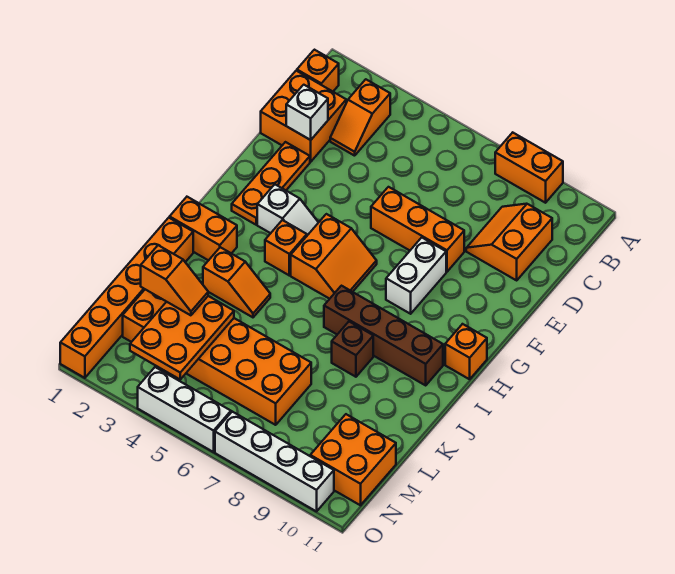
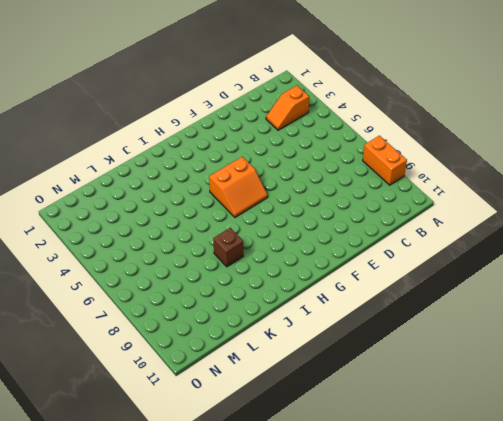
none -> orange 1x1 brick [297,50,339,91]
none -> orange 2x2 brick [261,71,346,162]
none -> orange 2x2 slope [466,204,552,280]

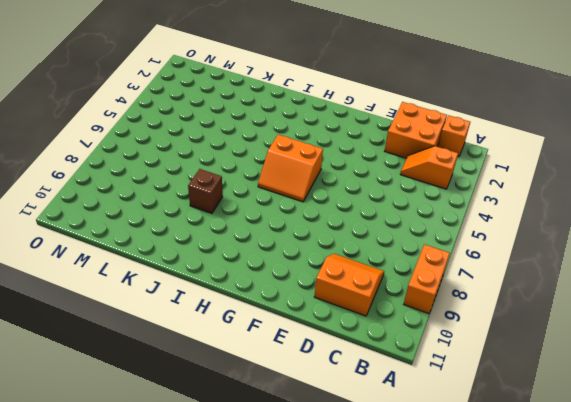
none -> orange 1x3 plate [232,142,310,225]
none -> orange 1x3 brick [371,187,464,272]
none -> white 1x2 brick [386,238,446,314]

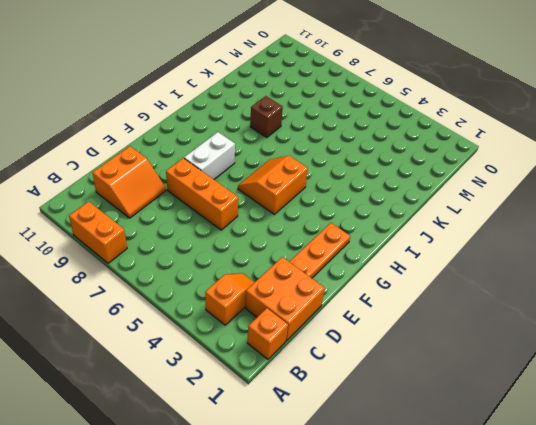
none -> white 1x2 slope [257,184,319,235]
none -> orange 1x1 brick [265,220,307,275]
none -> orange 1x1 brick [445,324,487,379]

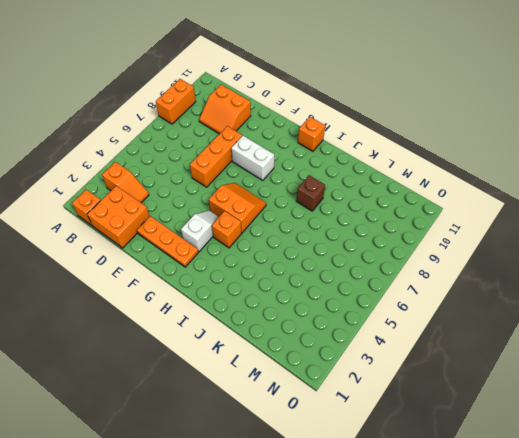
none -> orange 1x2 brick [170,197,237,261]
none -> brown 1x4 brick [324,286,443,385]
none -> orange 1x6 brick [60,218,193,378]

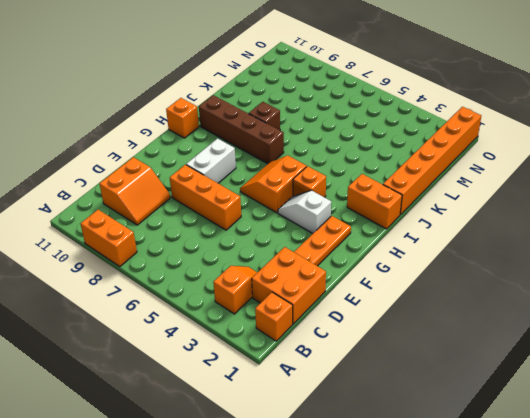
none -> orange 1x2 slope [203,247,270,317]
none -> orange 2x6 brick [123,289,311,425]
none -> orange 2x2 brick [310,414,396,505]

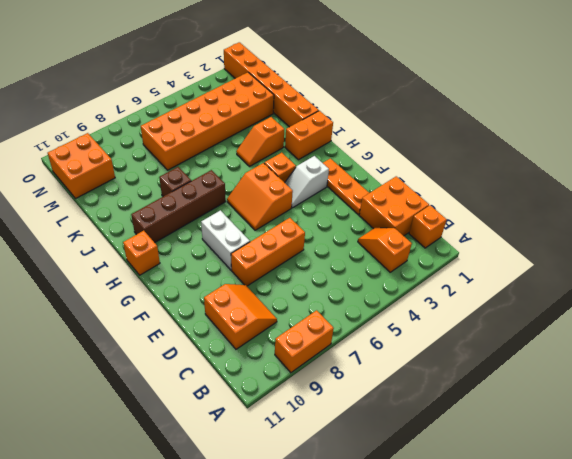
none -> white 1x3 brick [138,367,231,452]
none -> white 1x4 brick [215,412,334,511]
none -> white 1x1 brick [286,85,328,140]

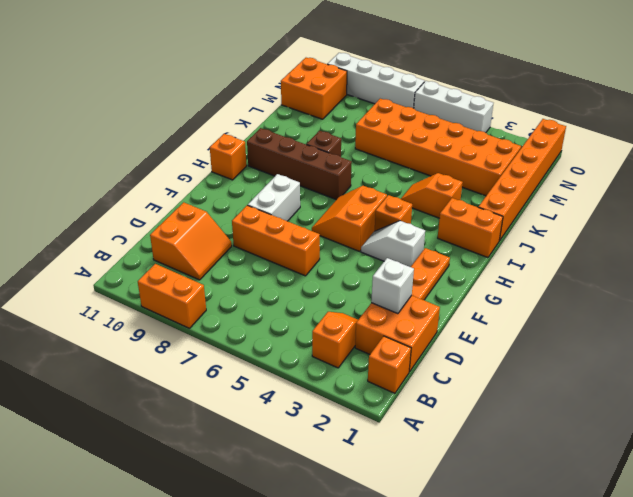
none -> orange 2x3 plate [130,296,234,379]
none -> orange 1x2 slope [141,245,208,315]

